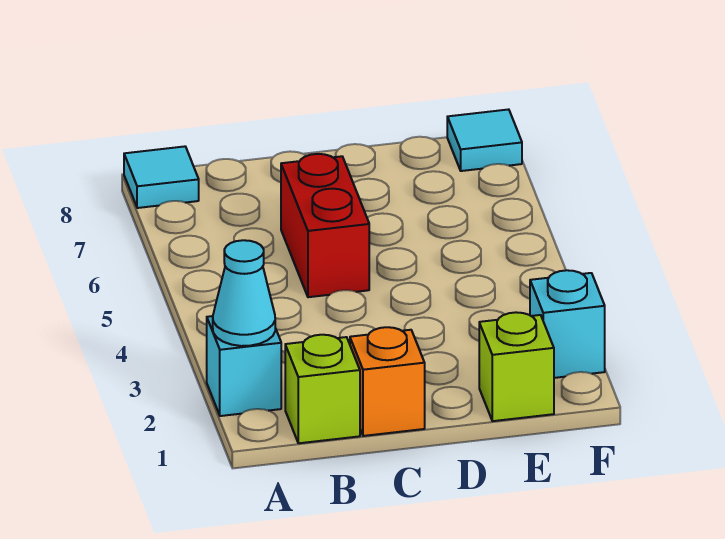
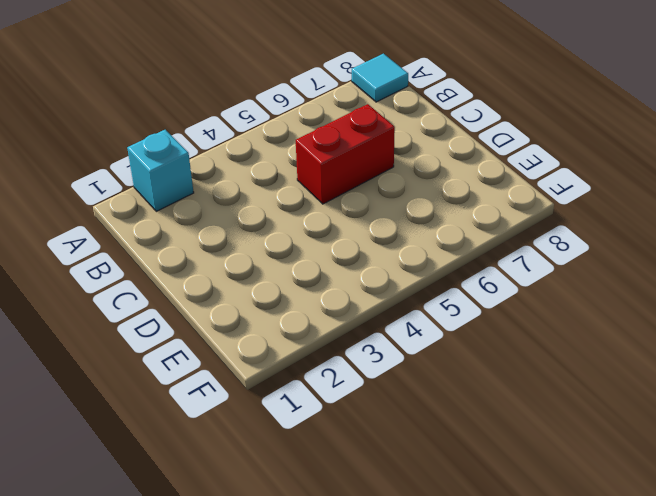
none -> lime 1x1 brick [285,335,360,443]
none -> orange 1x1 brick [350,327,425,436]

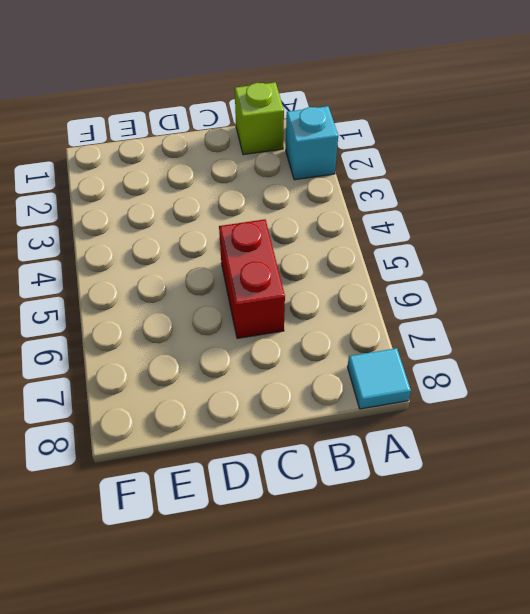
none -> orange 1x1 brick [350,327,425,436]
none -> lime 1x1 brick [479,312,554,421]

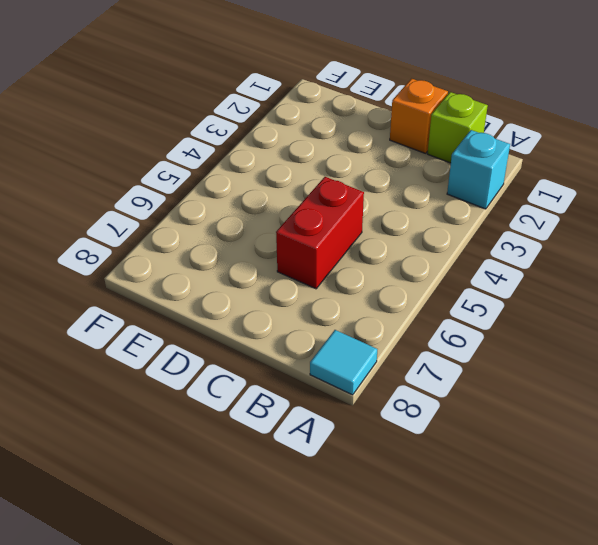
none -> lime 1x1 brick [479,312,554,421]
none -> cyan 1x1 brick [530,270,605,378]

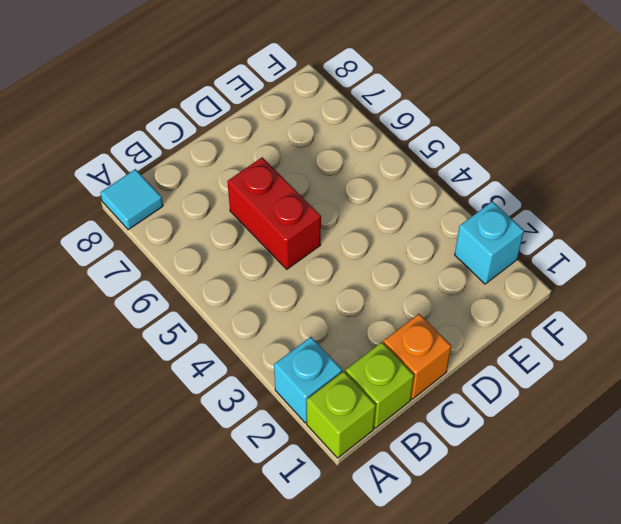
lime 1x1 brick [307,371,376,458] -> lime 1x1 brick moved to [479,312,554,421]
none -> cyan 1x1 tile [447,109,522,171]
none -> cyan 1x1 cone [213,240,275,346]

